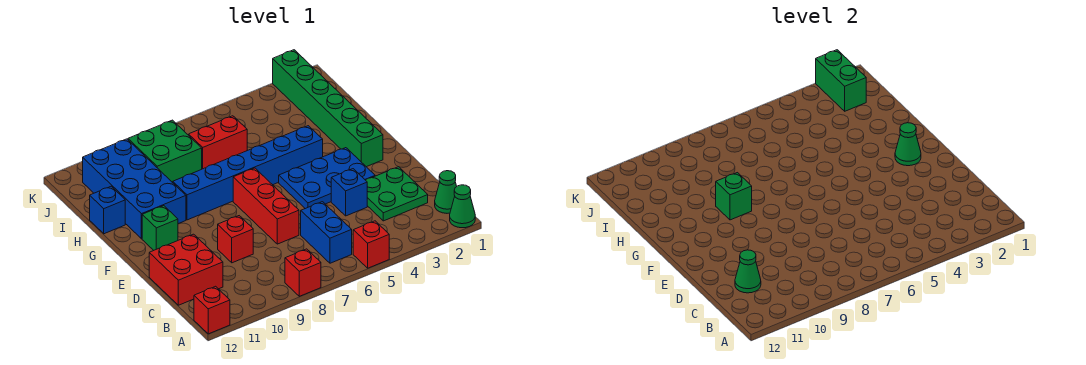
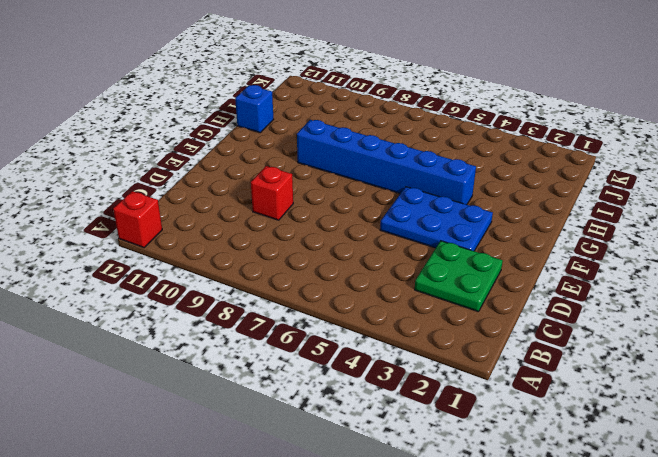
none -> green 1x1 cone [450,185,475,228]
none -> red 1x1 brick [353,221,389,268]
none -> red 1x1 brick [285,249,321,296]

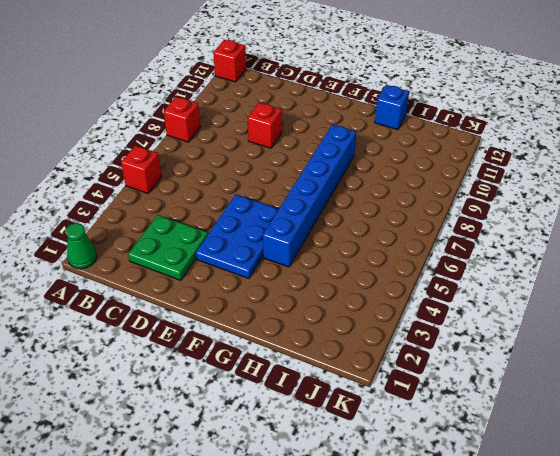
none -> green 1x1 cone [435,171,457,213]
none -> blue 1x2 brick [301,202,352,263]
none -> red 2x2 brick [149,234,223,305]

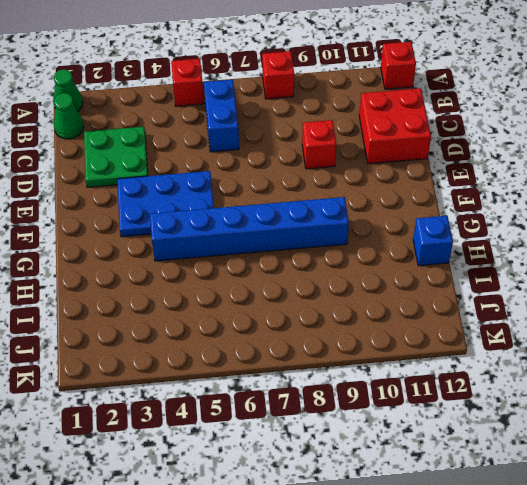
none -> blue 1x1 brick [331,169,367,216]
none -> red 1x3 brick [233,168,299,244]
none -> green 1x6 brick [273,50,383,167]

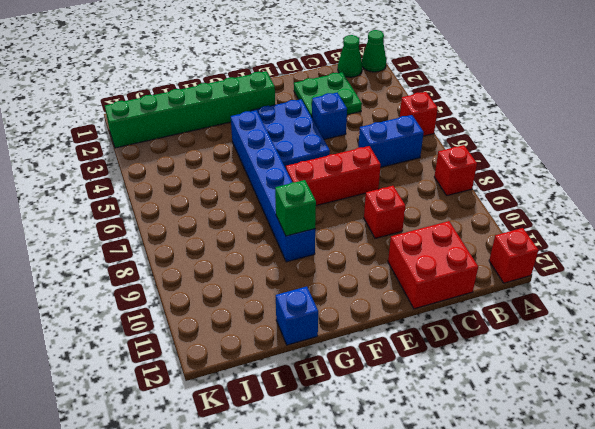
none -> green 1x1 brick [142,206,178,250]
none -> blue 2x4 brick [82,139,186,239]
none -> red 1x2 brick [189,116,247,169]

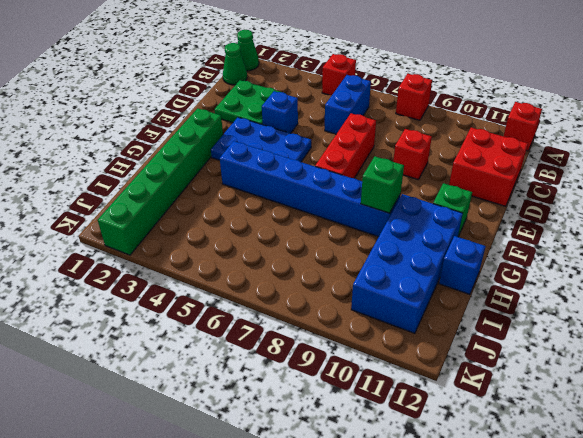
none -> red 1x2 brick [189,116,247,169]
none -> green 2x2 brick [128,120,202,183]
none -> green 1x1 cone [735,250,761,293]

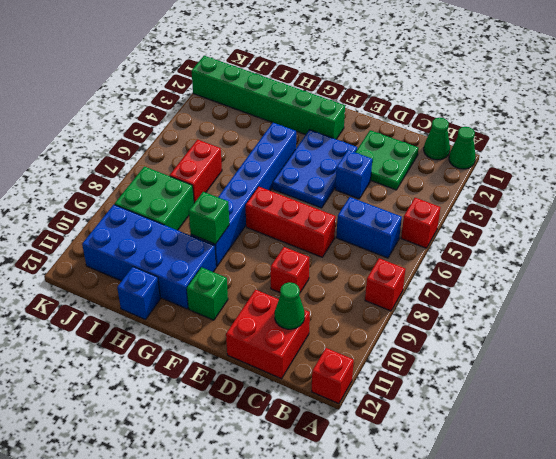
none -> green 1x1 cone [895,123,921,166]
none -> green 1x2 brick [816,50,866,111]

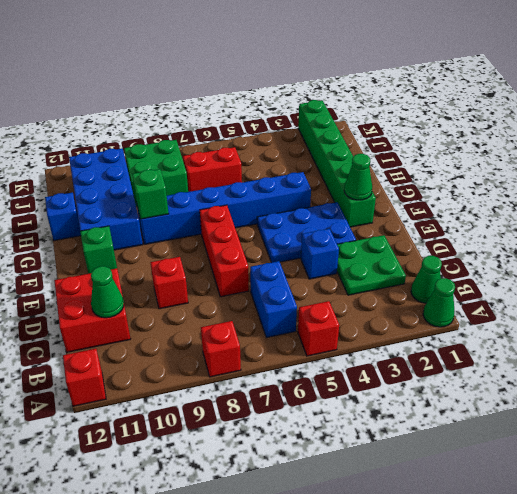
none -> green 1x2 brick [816,50,866,111]

